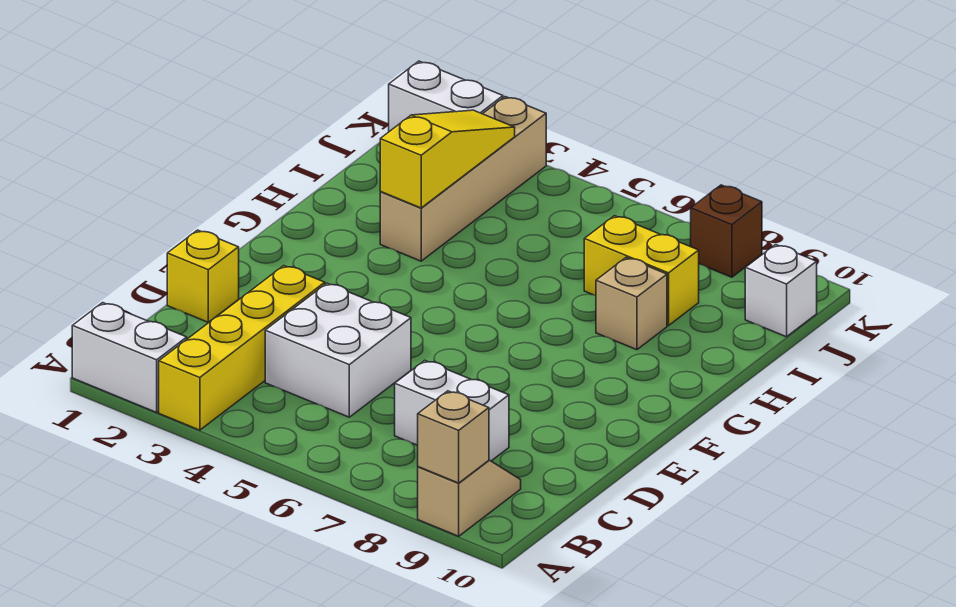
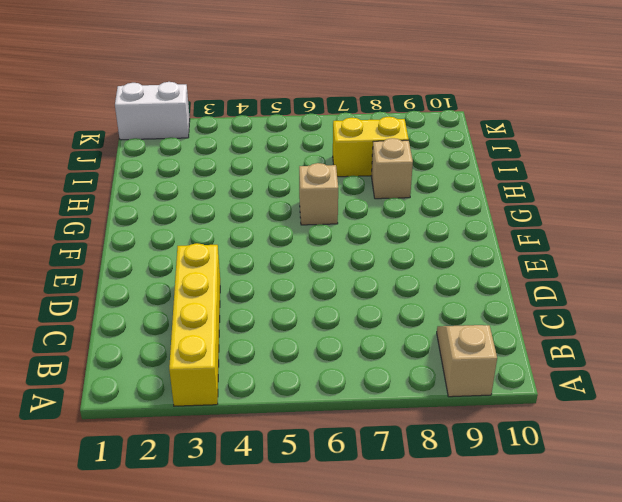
tan 1x1 brick [299,163,338,225] -> tan 1x1 brick moved to [418,391,489,483]
none -> white 1x2 brick [72,303,187,412]
none -> white 2x2 brick [265,283,411,417]
none -> white 1x2 brick [395,361,509,461]

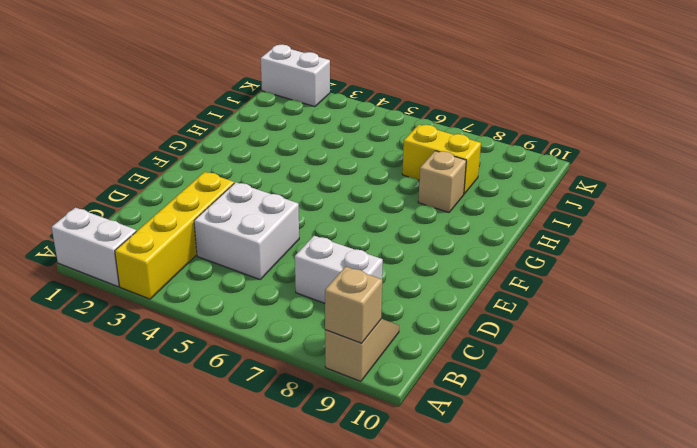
none -> yellow 1x1 brick [167,230,239,322]
none -> tan 1x4 brick [380,97,546,261]
none -> white 1x1 brick [745,245,817,337]

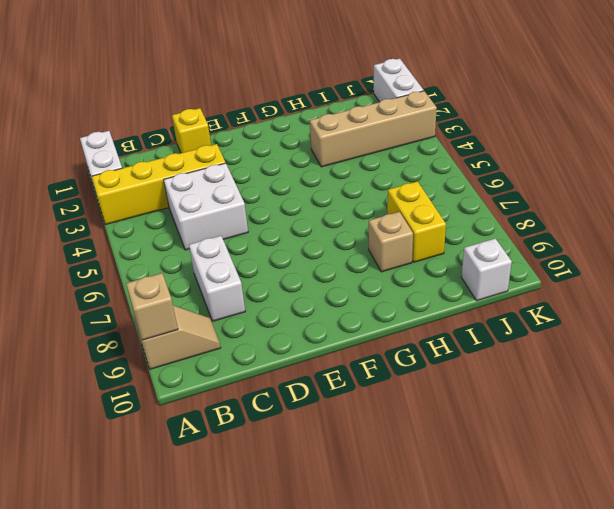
none -> brown 1x1 brick [691,185,762,277]
none -> yellow 1x3 slope [380,110,515,208]

